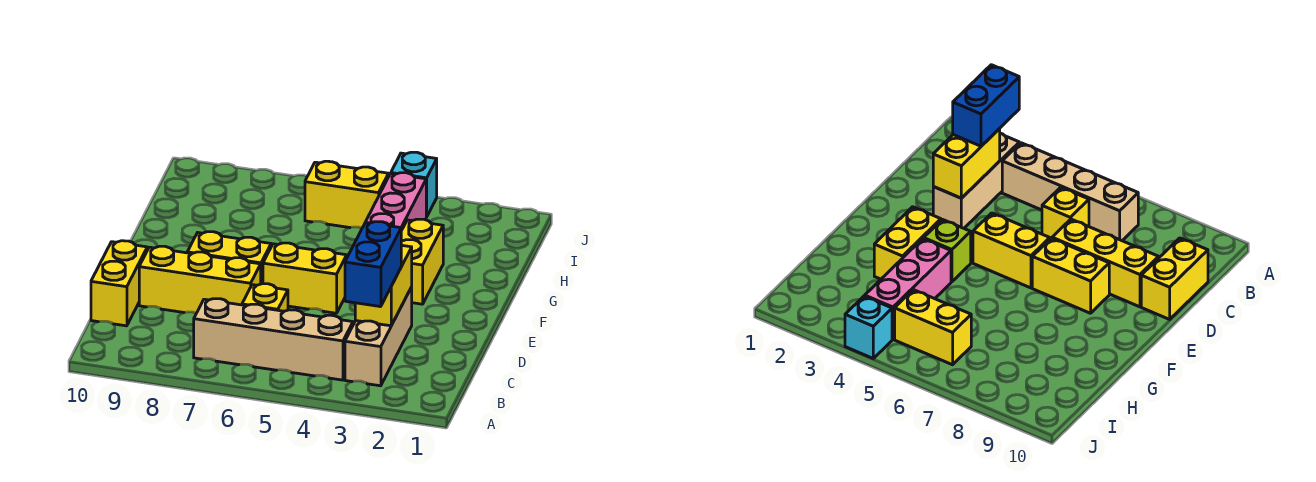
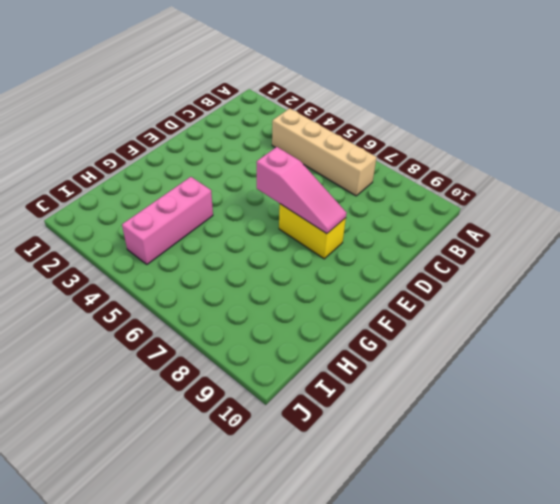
pink 1x3 slope [257,147,347,234] -> none
none -> tan 1x3 brick [345,287,412,386]
none -> yellow 1x1 brick [242,284,288,311]
none -> yellow 1x2 brick [91,241,147,326]

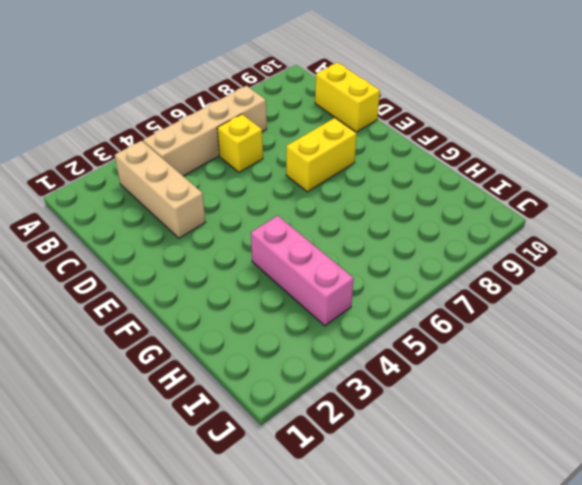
none -> yellow 1x3 brick [139,246,261,313]
none -> yellow 1x2 brick [263,243,347,313]
none -> yellow 1x2 brick [401,219,443,304]

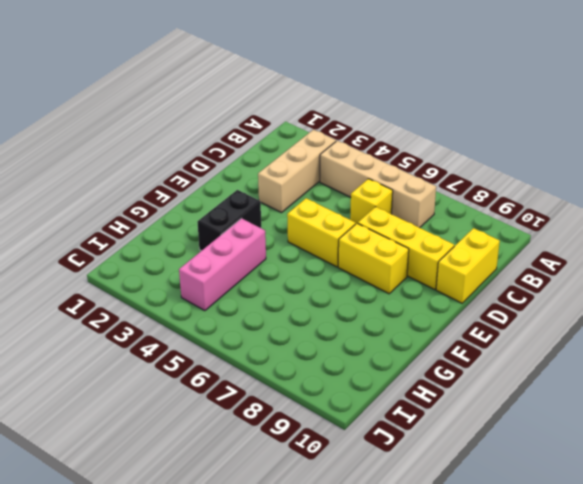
black 1x2 brick [197,190,261,251] -> yellow 1x2 brick [401,219,443,304]
none -> lime 1x1 brick [924,220,971,282]
none -> yellow 1x2 brick [305,161,389,228]
none -> cyan 1x1 brick [391,152,437,217]

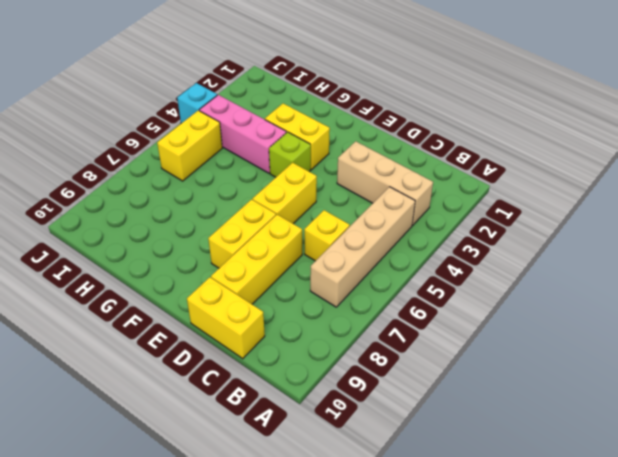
none -> yellow 1x2 brick [355,245,412,326]
none -> blue 1x2 brick [345,222,401,307]

